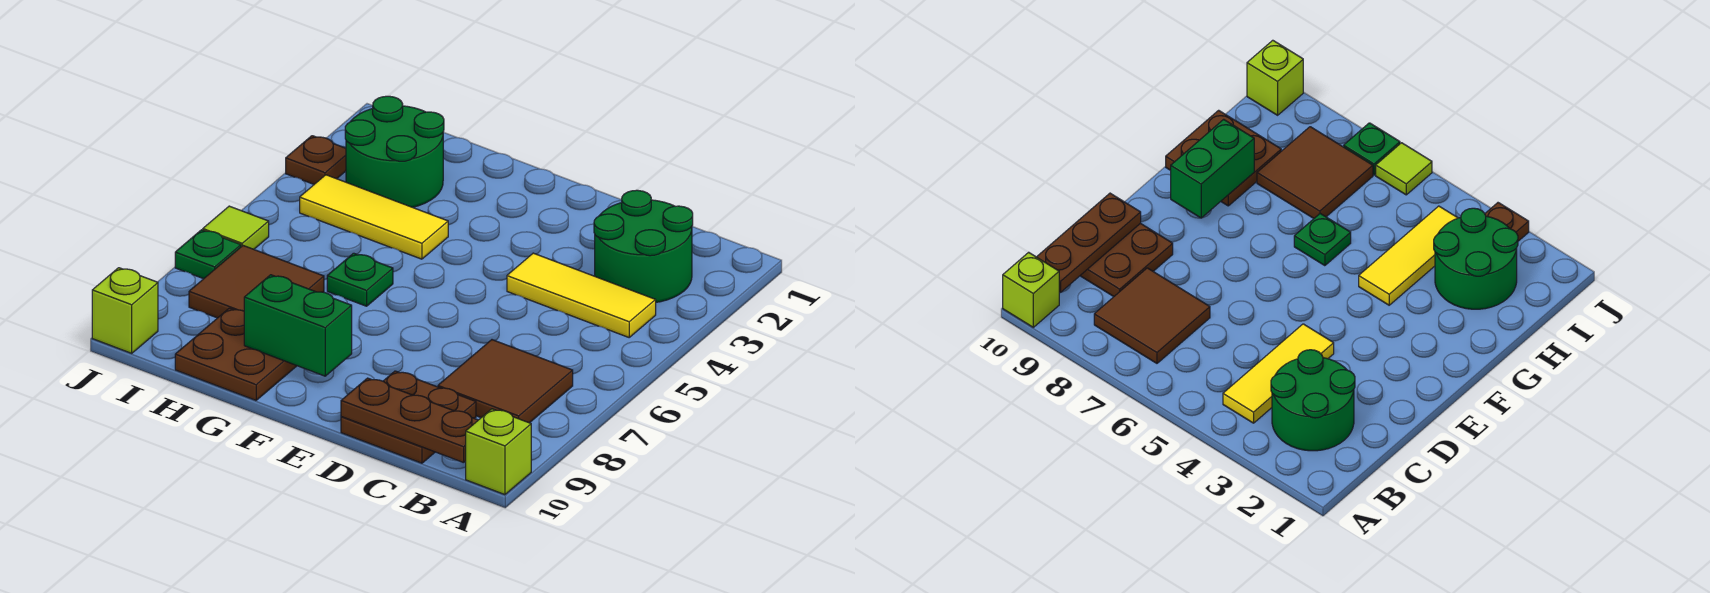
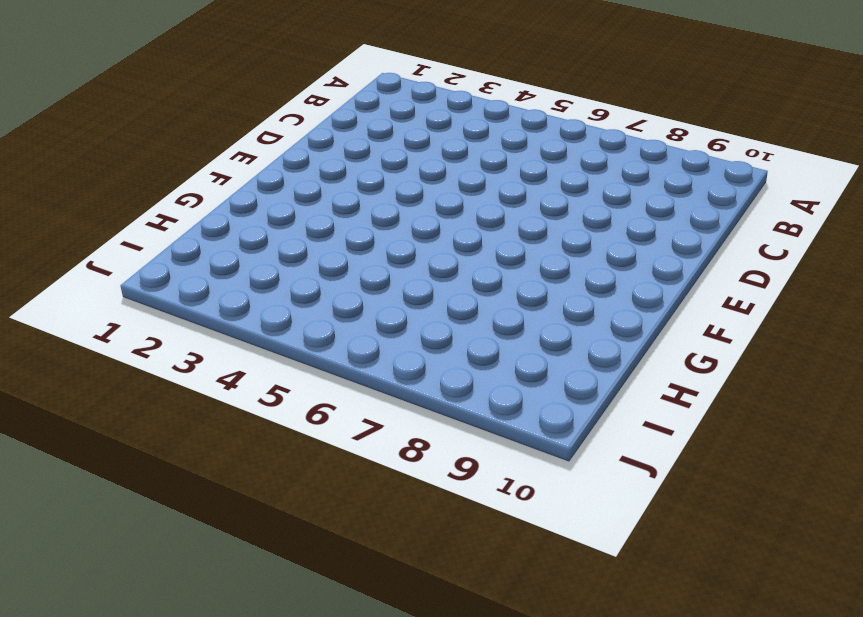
none -> lime 1x1 brick [466,409,531,495]
none -> green 2x2 round brick [594,190,693,302]
none -> yellow 1x3 tile [507,253,656,337]

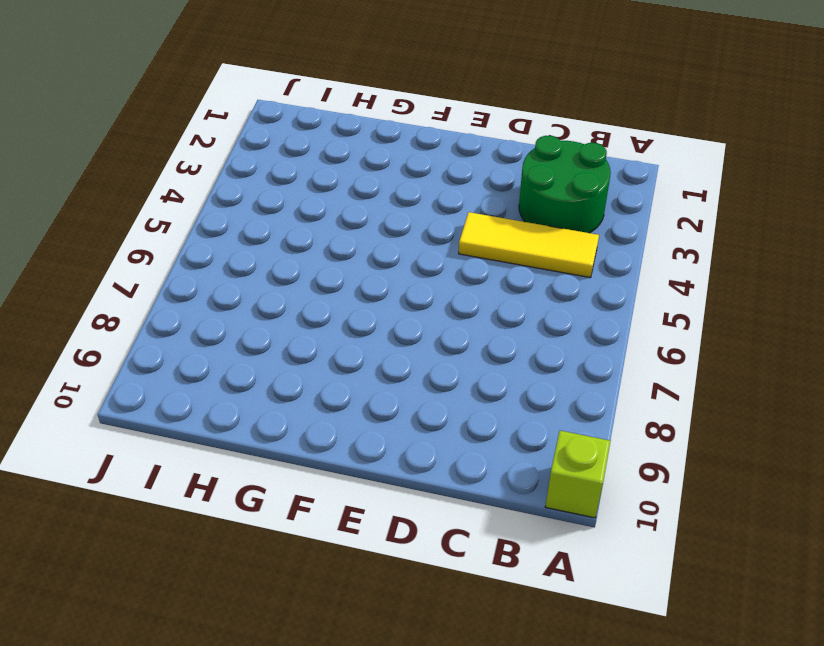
none -> brown 2x2 tile [438,340,573,423]
none -> brown 2x2 plate [341,371,476,463]
none -> yellow 1x3 tile [300,175,448,259]

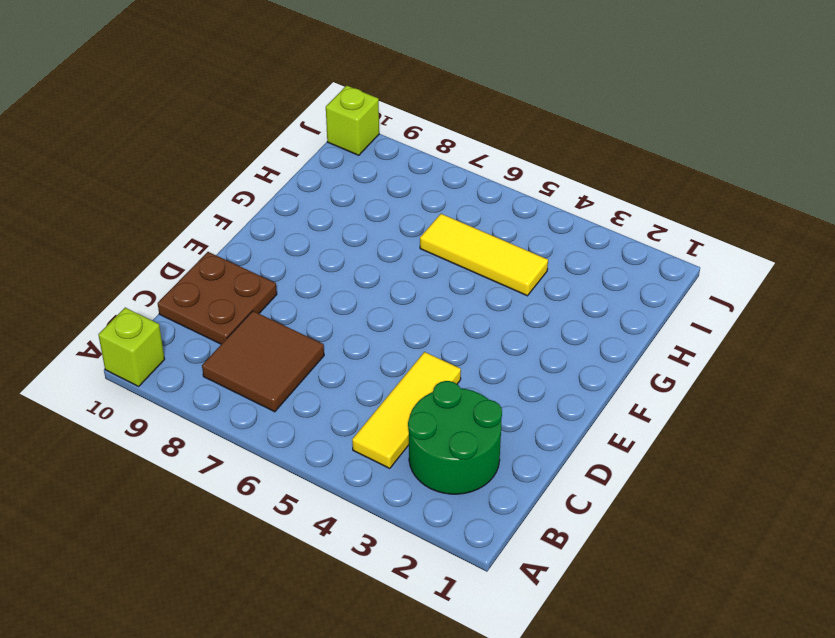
yellow 1x3 tile [420,214,548,296] -> yellow 1x3 tile turned to [300,175,448,259]
none -> green 1x1 plate [327,253,393,306]
none -> brown 2x2 plate [175,308,297,400]
none -> green 2x2 round brick [345,96,444,207]

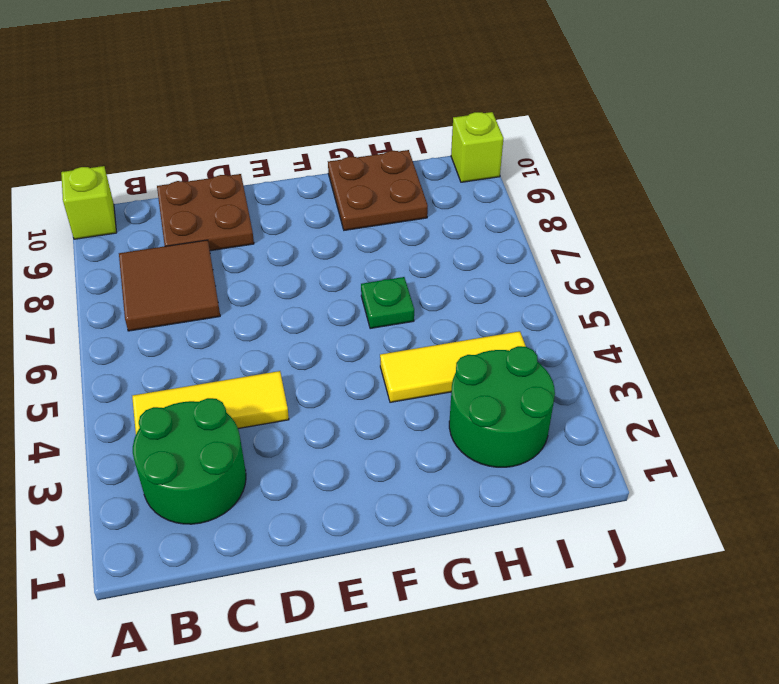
none -> brown 2x2 tile [189,246,324,318]
none -> brown 1x1 plate [286,136,346,184]
none -> lime 1x1 tile [203,206,269,249]

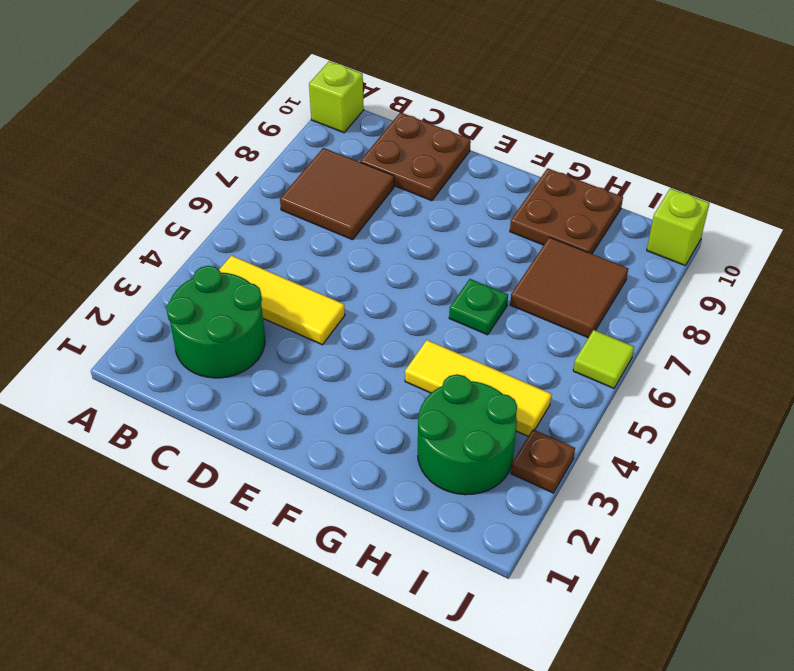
none -> green 1x1 plate [175,230,241,279]
none -> brown 1x3 plate [341,378,478,463]
none -> green 1x2 brick [244,275,352,376]

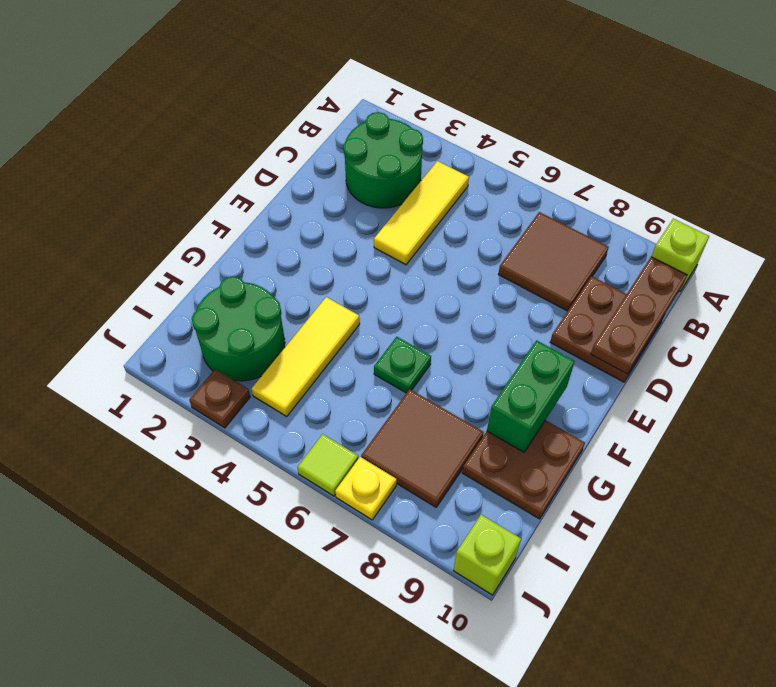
yellow 1x1 plate [335,457,397,520] -> green 1x1 plate [175,230,241,279]

